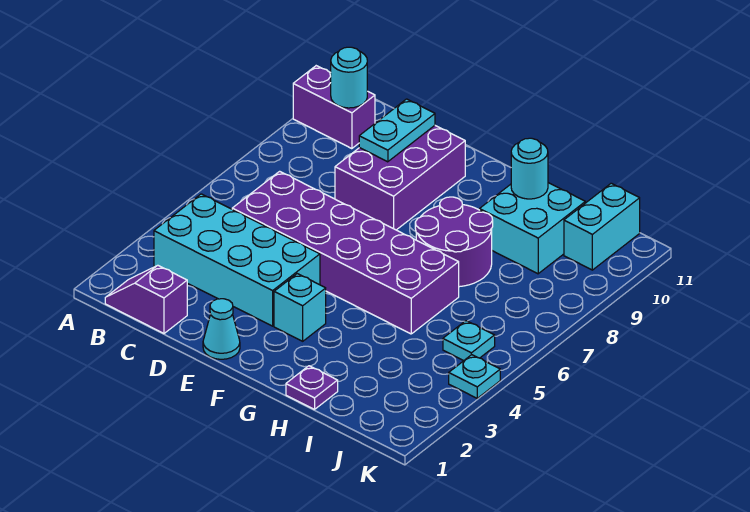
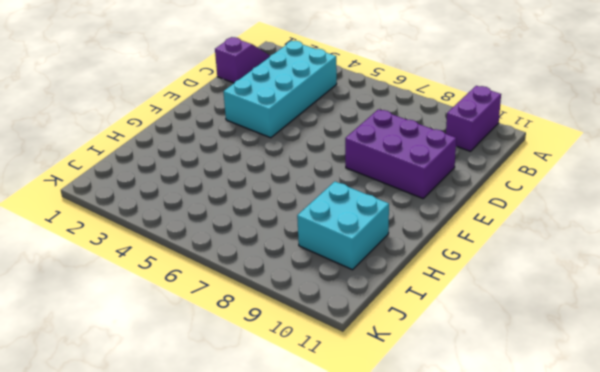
none -> purple 2x6 brick [232,171,459,334]
none -> cyan 1x1 cone [203,299,240,359]
none -> cyan 1x1 brick [274,274,326,341]

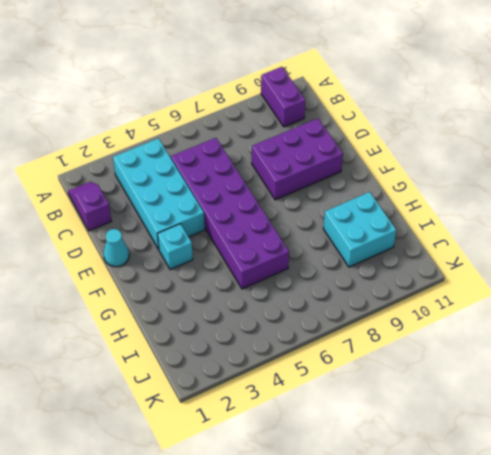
none -> purple 2x2 round brick [415,197,493,287]
none -> purple 1x1 plate [286,366,338,410]
none -> cyan 1x1 plate [443,321,495,361]

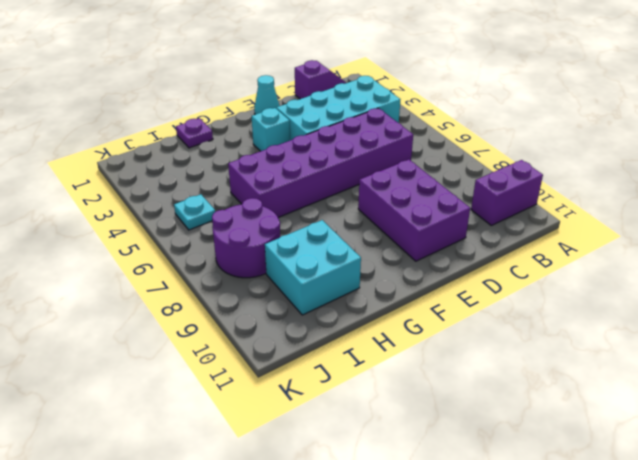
purple 2x2 round brick [212,198,280,278] -> purple 2x2 round brick moved to [415,197,493,287]
none -> cyan 1x2 brick [564,183,640,270]
none -> cyan 1x1 plate [449,355,500,398]
none -> cyan 1x1 round brick [330,47,367,108]

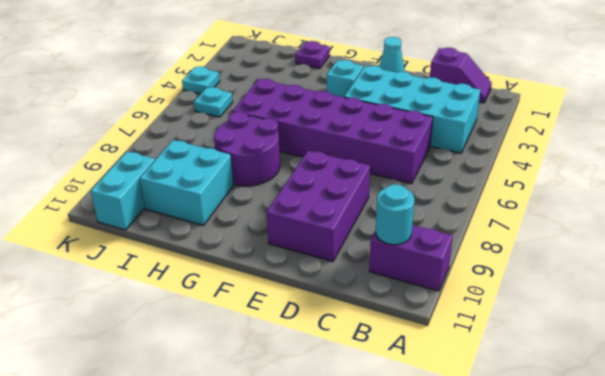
none -> cyan 1x2 plate [359,99,435,162]
none -> cyan 1x1 round brick [511,138,548,199]

